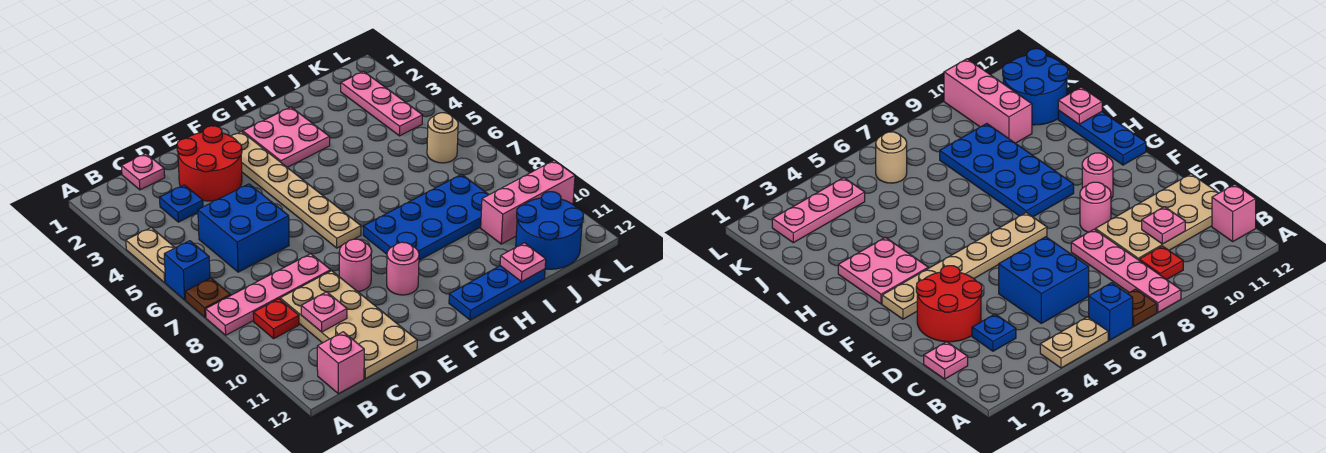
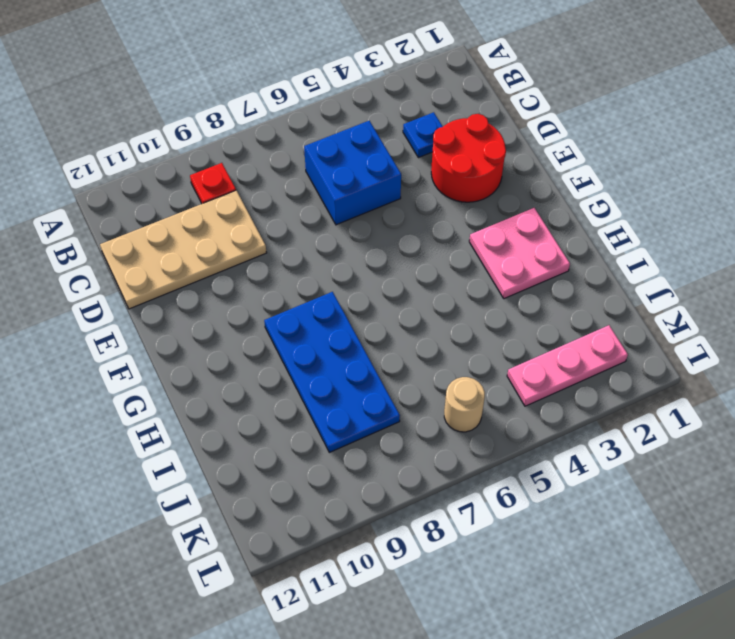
none -> tan 1x2 plate [126,227,175,283]
none -> blue 1x1 brick [164,241,210,300]
none -> brown 1x1 plate [185,278,230,317]

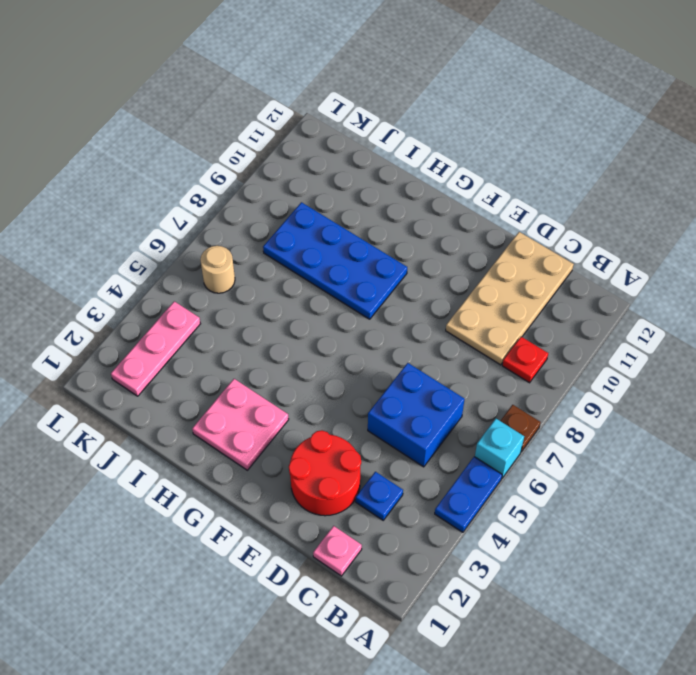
blue 1x2 plate [435,457,502,532] -> tan 1x2 plate [126,227,175,283]
cyan 1x1 brick [475,419,524,478] -> blue 1x1 brick [164,241,210,300]
none -> pink 1x4 plate [206,254,331,335]
none -> pink 1x1 brick [317,332,364,394]
none -> pink 1x1 round brick [339,239,372,292]

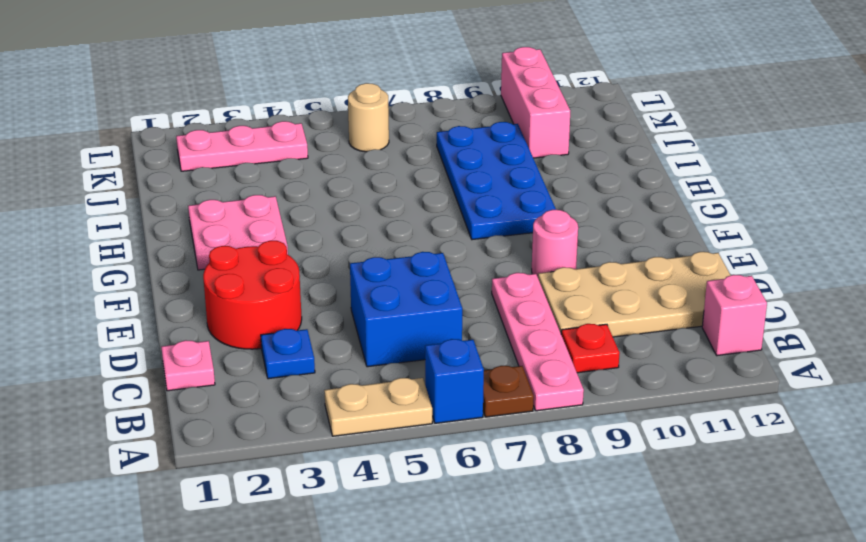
none -> tan 1x6 plate [231,132,361,248]
none -> pink 1x1 round brick [387,242,419,295]
none -> blue 1x3 plate [449,266,545,320]

